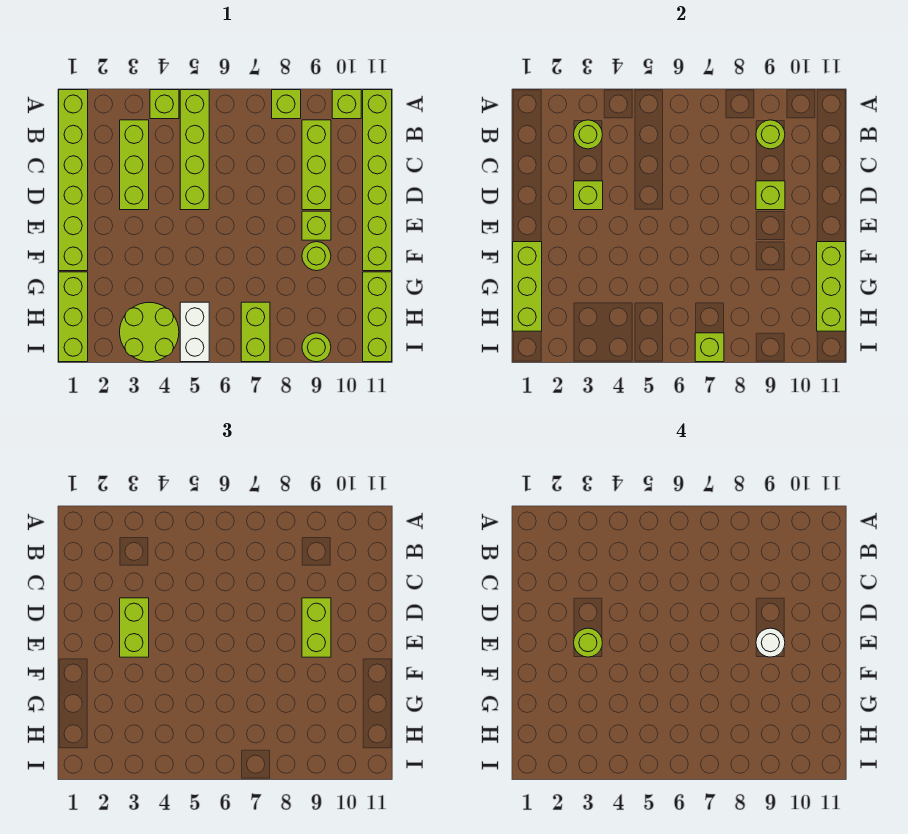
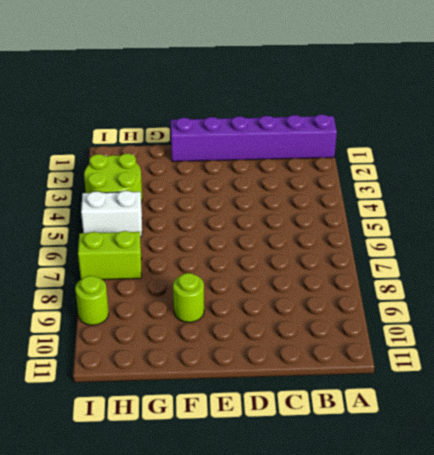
purple 1x6 brick [171,114,337,162] -> lime 1x6 brick [59,90,88,271]
none -> lime 1x1 brick [150,90,179,119]
none -> lime 1x4 brick [180,90,209,210]
none -> lime 1x1 brick [272,90,301,119]

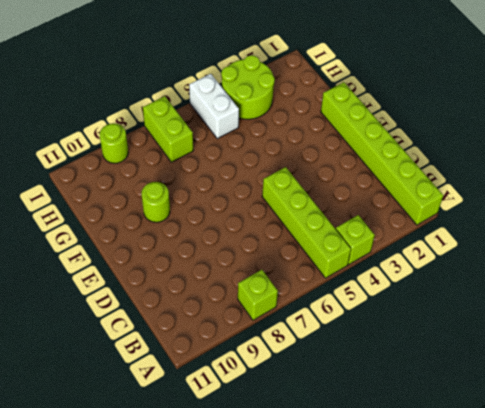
none -> lime 1x1 brick [332,90,361,119]
none -> lime 1x6 brick [363,90,392,271]
none -> lime 1x3 brick [120,120,149,210]

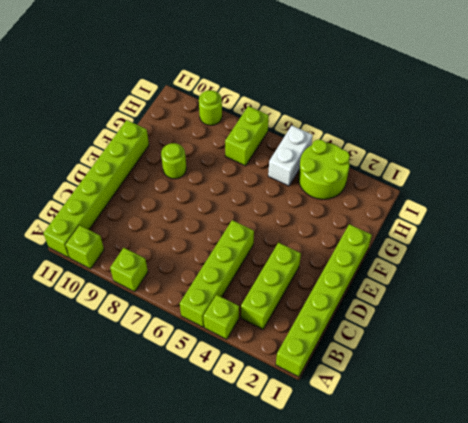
none -> lime 1x3 brick [302,120,331,210]
none -> lime 1x1 brick [302,211,331,240]
none -> lime 1x3 brick [59,272,88,362]

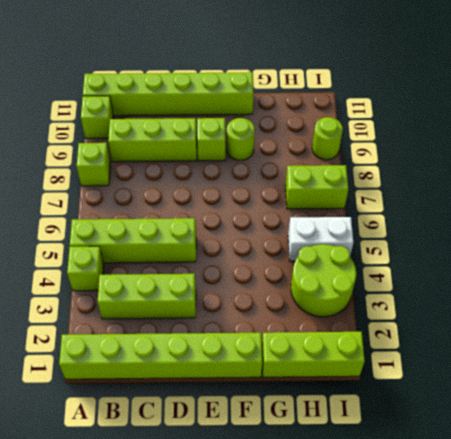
none -> lime 1x3 brick [363,272,392,362]
none -> lime 1x1 round brick [574,120,602,149]
none -> lime 1x1 round brick [756,120,785,149]

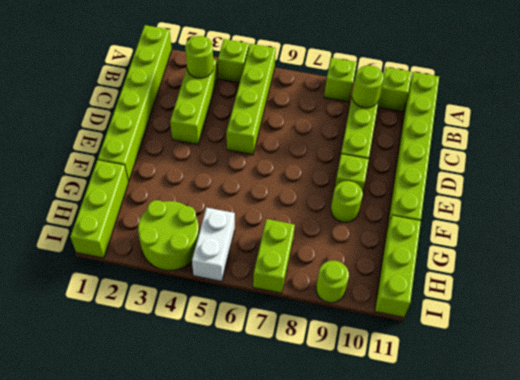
none -> lime 1x1 brick [574,181,603,210]
none -> lime 1x1 brick [756,181,785,210]
none -> lime 1x3 brick [513,242,542,331]

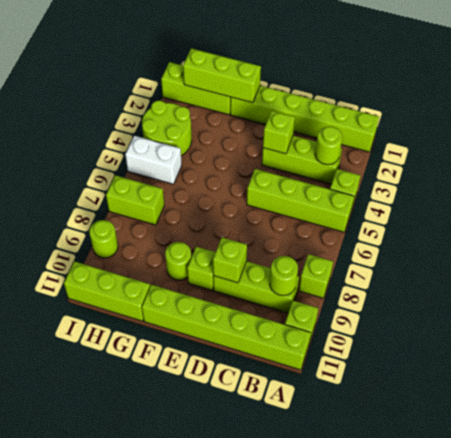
none -> lime 1x3 brick [817,242,846,331]
none -> lime 1x1 brick [695,333,724,362]
none -> lime 1x2 brick [120,598,149,657]

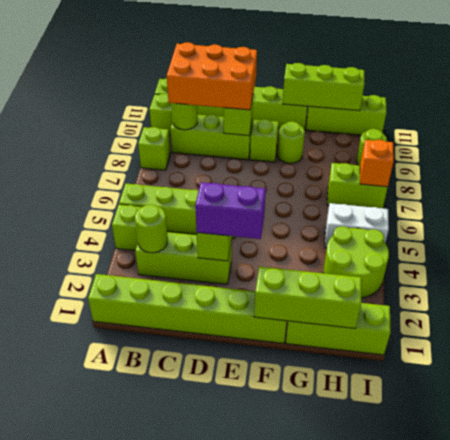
orange 2x3 brick [167,42,257,110] -> lime 1x2 brick [302,598,331,657]
purple 1x2 brick [195,182,266,239] -> lime 1x2 brick [120,598,149,657]
orange 1x1 brick [360,140,394,187] -> lime 1x1 brick [695,333,724,362]
none -> lime 1x1 round brick [574,628,602,657]
none -> white 1x1 round brick [756,628,785,657]

